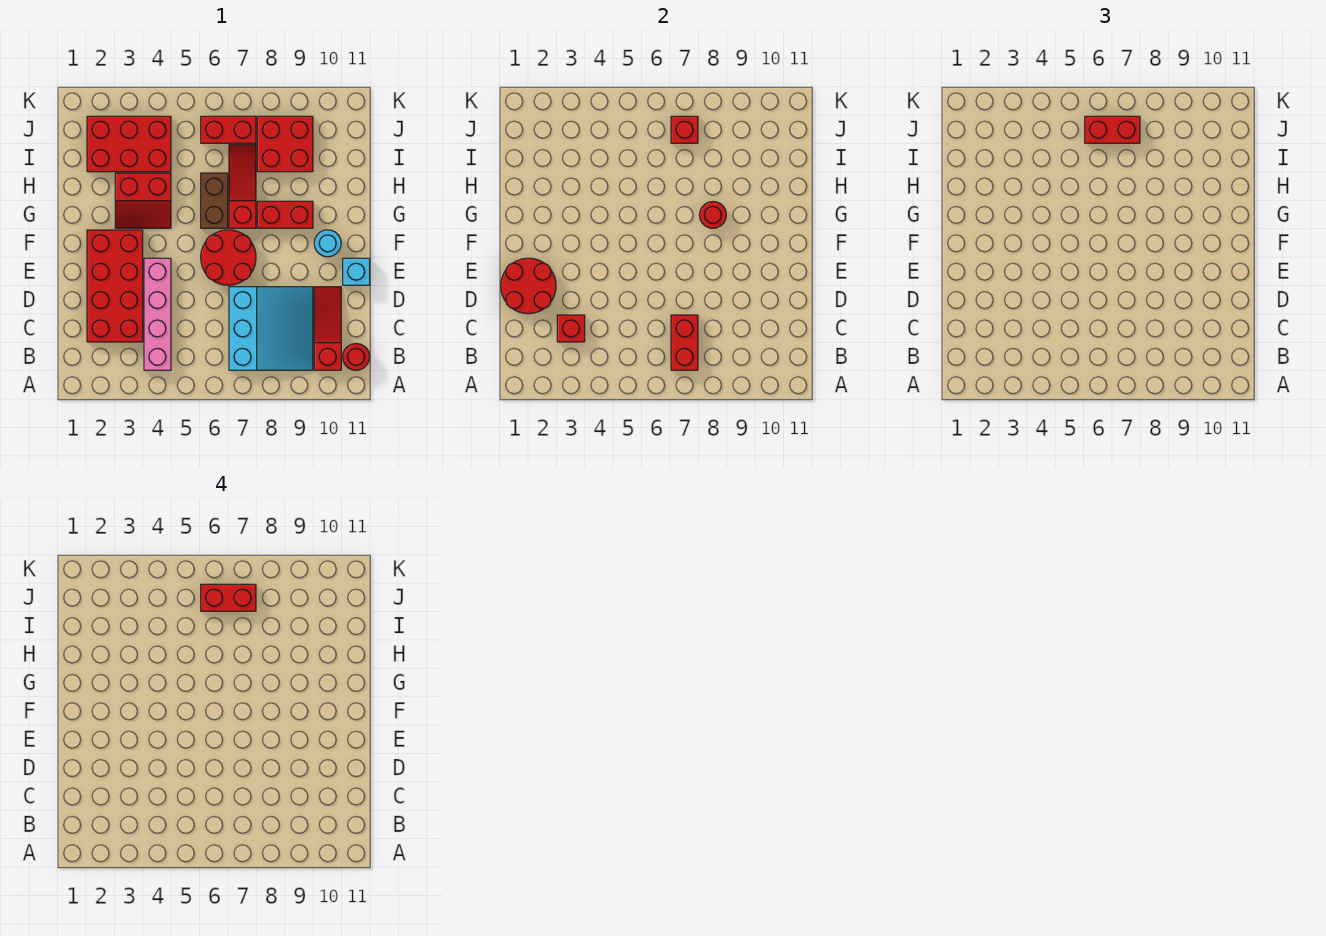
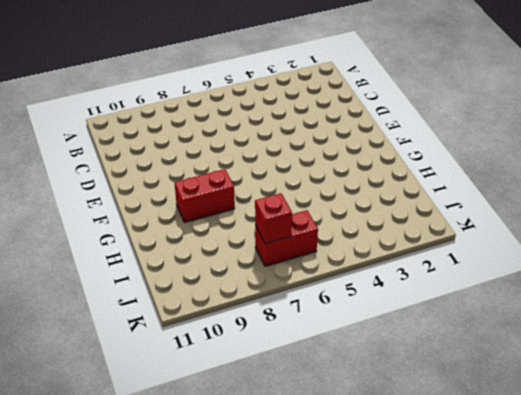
none -> pink 1x4 brick [144,258,171,370]
none -> cyan 3x3 slope [229,287,313,370]
none -> red 1x3 slope [314,287,341,370]

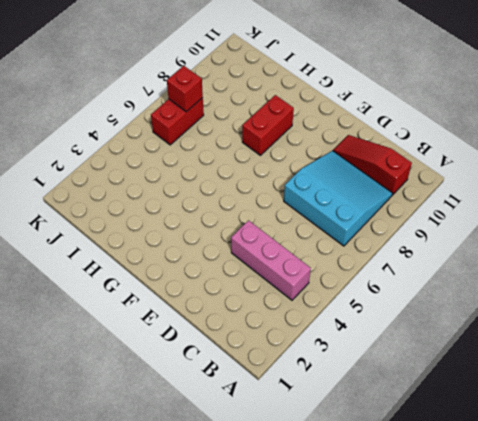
pink 1x3 brick [231,221,311,300] -> pink 1x4 brick [144,258,171,370]
none -> red 1x1 round brick [343,343,370,370]
none -> red 2x4 brick [87,230,143,342]
none -> red 2x2 round brick [201,230,256,285]

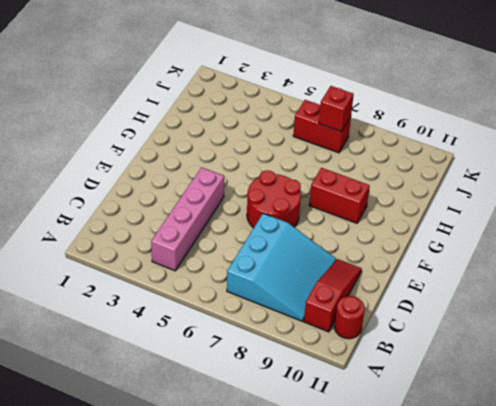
none -> red 2x4 brick [87,230,143,342]
none -> cyan 1x1 brick [343,258,370,285]
none -> cyan 1x1 round brick [314,230,341,257]

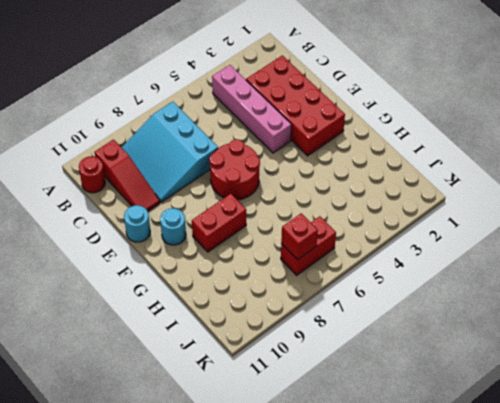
cyan 1x1 round brick [124,205,150,242] -> cyan 1x1 brick [343,258,370,285]
none -> red 2x2 slope [115,173,171,228]
none -> brown 1x2 brick [201,173,228,228]
none -> red 1x3 slope [229,145,256,228]

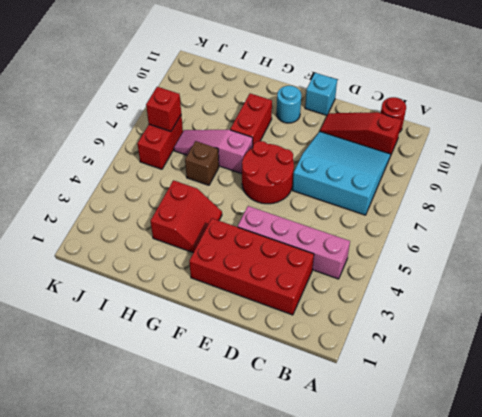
pink 1x3 slope [174,130,253,174] -> red 1x3 slope [229,145,256,228]
brown 1x1 brick [185,141,219,185] -> brown 1x2 brick [201,173,228,228]
none -> red 2x3 brick [87,116,171,172]
none -> red 2x2 brick [257,116,313,172]
none -> red 1x2 brick [671,315,698,370]

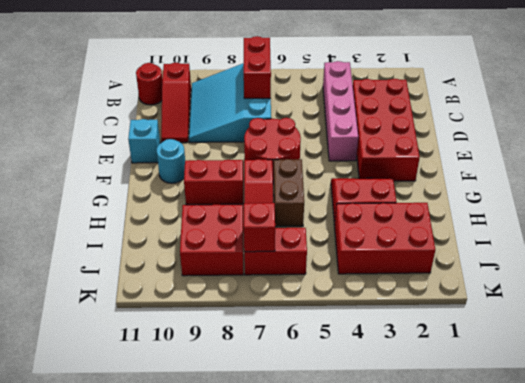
none -> red 1x1 brick [557,315,585,342]
none -> red 2x2 round brick [501,258,556,314]
none -> red 1x1 round brick [700,202,726,228]

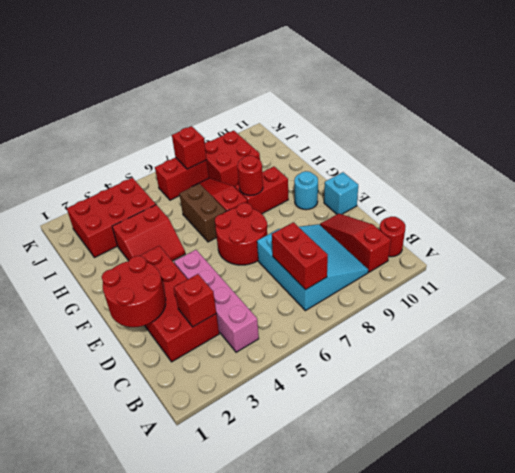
none -> red 1x2 brick [1085,116,1140,143]
none -> red 1x2 brick [201,584,256,611]

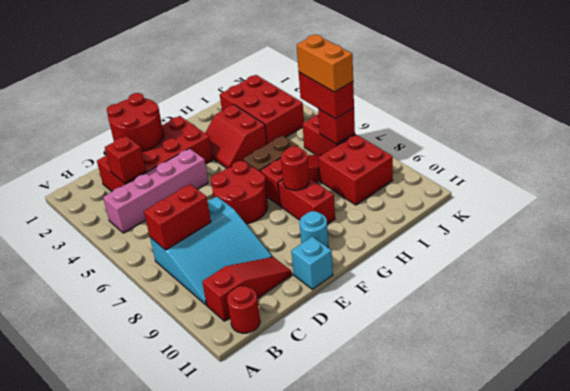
orange 1x2 brick [297,34,353,92] -> red 1x2 brick [201,584,256,611]

